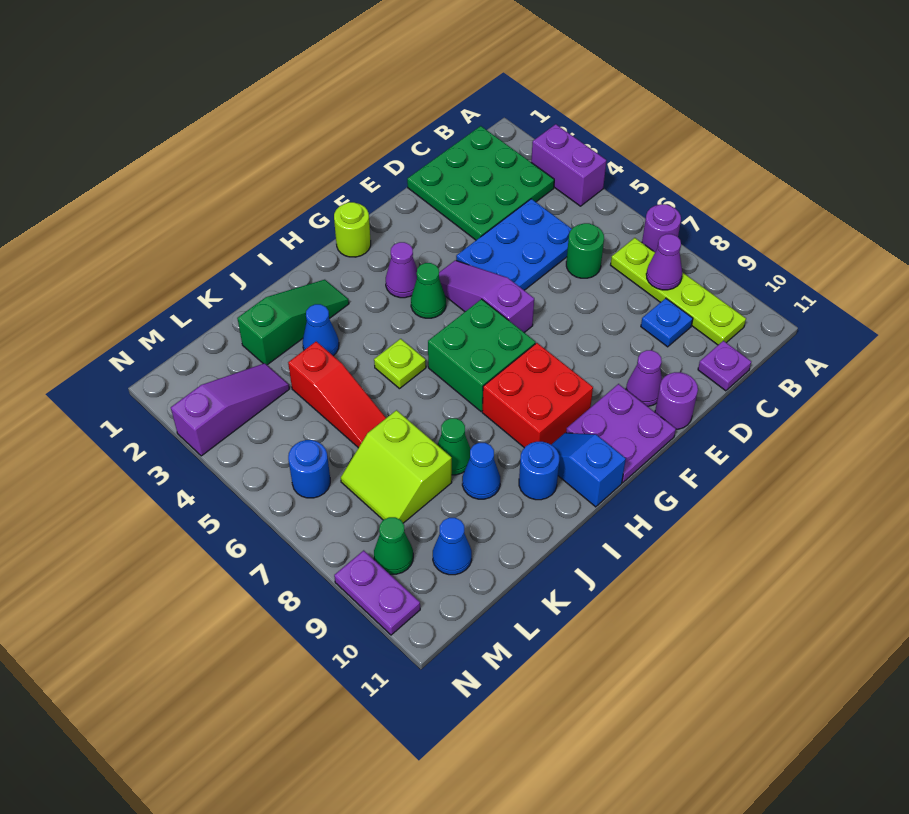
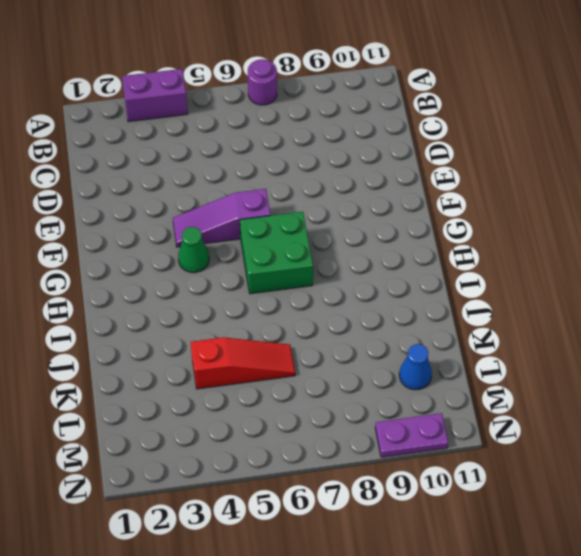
none -> green 3x3 plate [407,126,554,240]
none -> lime 1x4 plate [611,238,746,345]
none -> blue 2x3 plate [456,199,572,290]
none -> green 1x1 round brick [566,223,604,278]

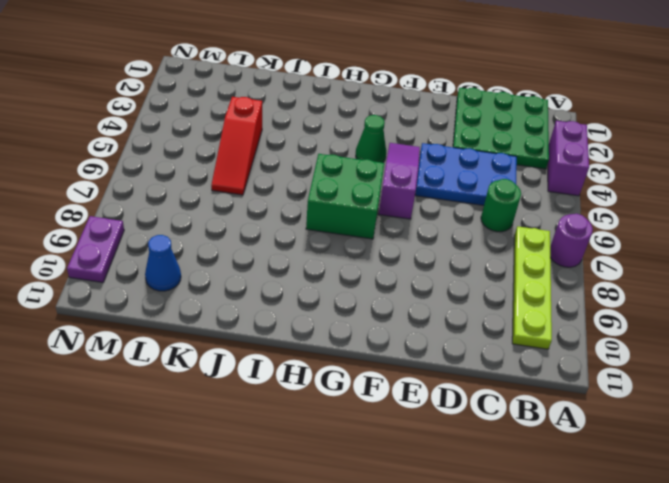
none -> blue 1x1 plate [641,298,693,347]
none -> purple 1x1 plate [698,341,751,391]
none -> purple 1x1 cone [626,350,662,406]
none -> purple 1x1 round brick [655,372,698,429]

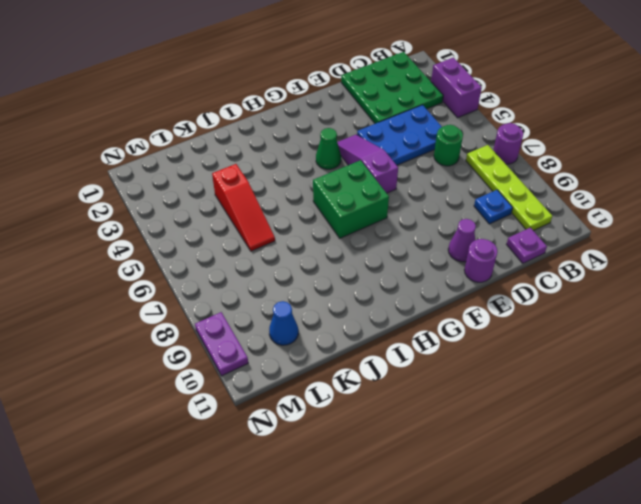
none -> purple 2x2 plate [566,384,676,483]
none -> lime 1x1 round brick [334,202,371,257]
none -> purple 1x1 cone [386,242,417,298]
none -> red 2x2 brick [482,343,593,448]

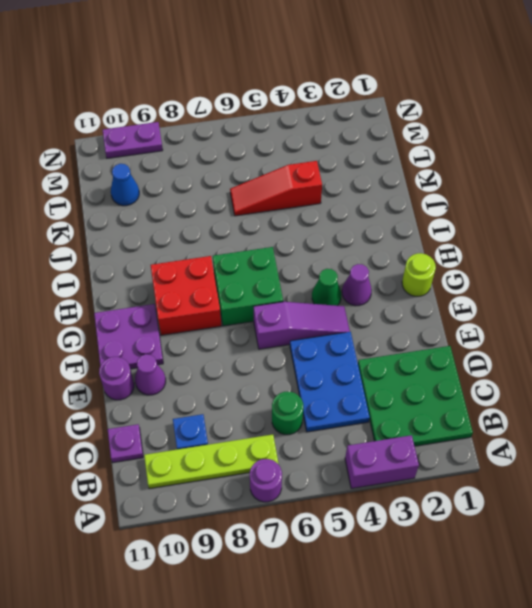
none -> blue 1x2 slope [551,433,626,507]
none -> green 1x3 slope [237,280,349,365]
none -> lime 1x1 plate [374,339,426,389]
none -> blue 1x1 round brick [519,442,559,500]

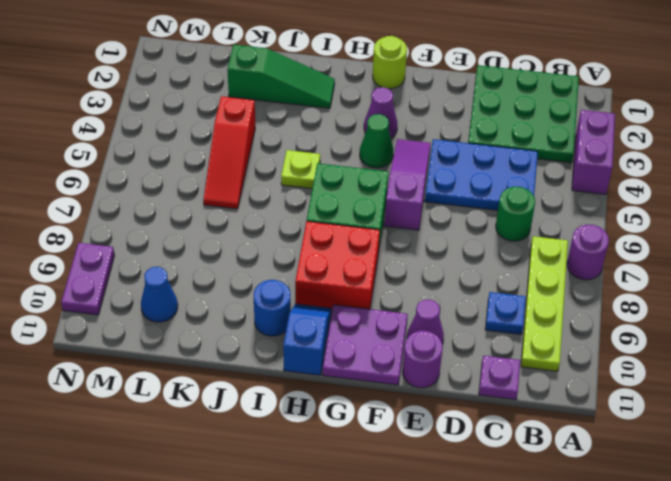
none -> blue 1x1 cone [303,304,339,356]
none -> green 1x1 cone [437,418,470,475]
none -> blue 1x1 cone [462,443,500,499]
none -> lime 2x2 slope [341,410,452,523]

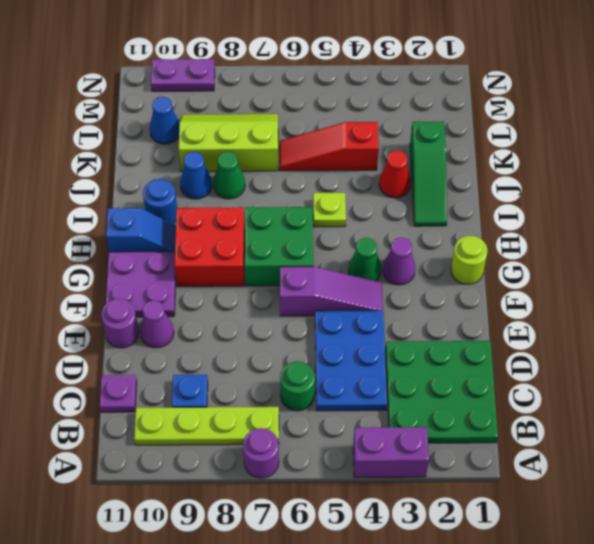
red 1x1 cone [379,150,411,198] -> blue 1x1 cone [303,304,339,356]
lime 2x3 slope [179,114,278,171] -> lime 2x2 slope [341,410,452,523]
none -> purple 1x3 slope [171,363,289,456]
none -> blue 1x1 round brick [288,440,330,498]
none -> green 1x1 cone [374,517,413,574]
none -> purple 1x1 cone [646,234,682,290]

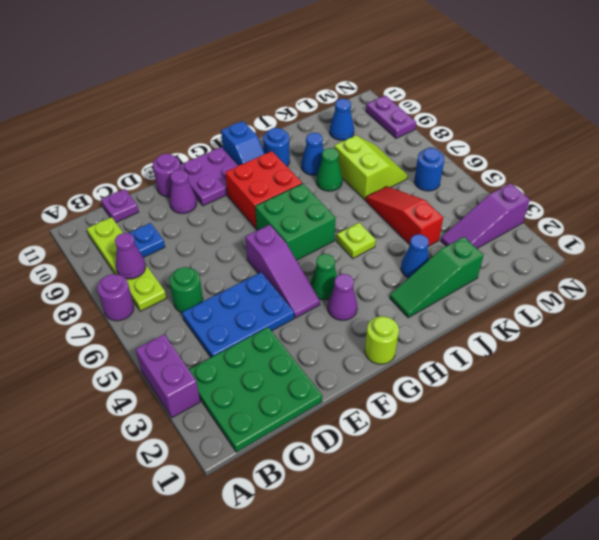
none -> green 1x1 cone [374,517,413,574]

